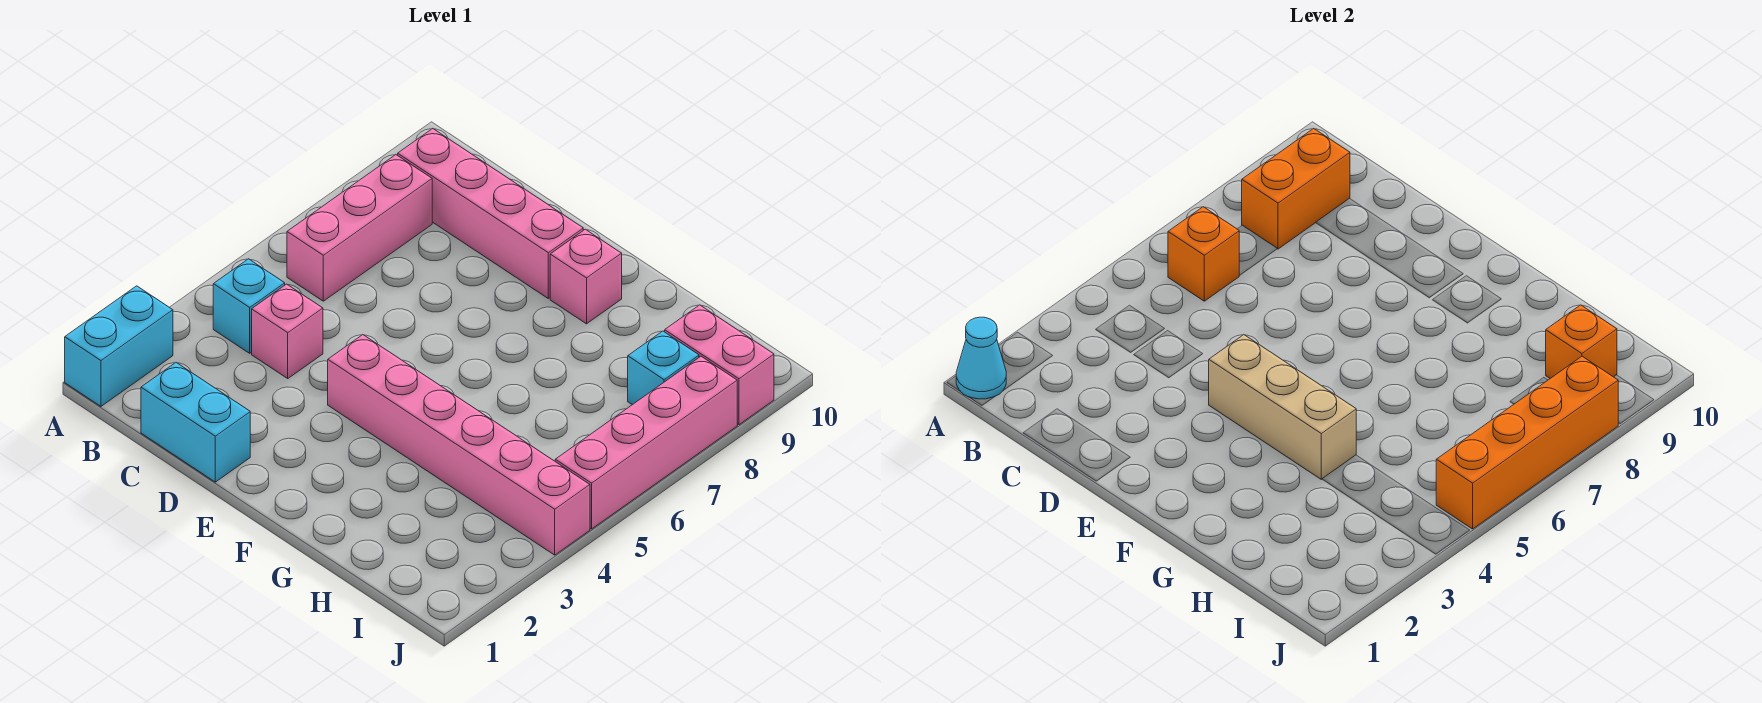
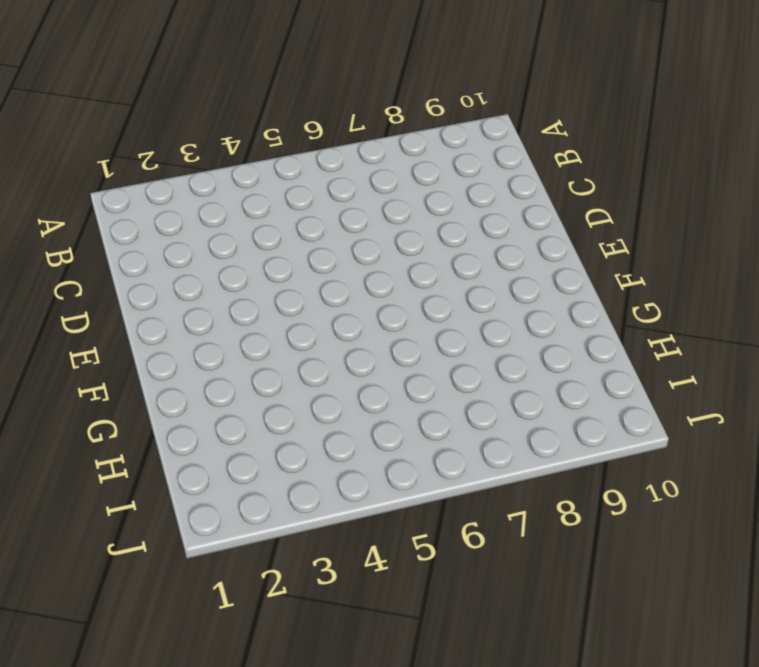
none -> cyan 1x2 brick [65,286,173,406]
none -> cyan 1x1 brick [213,259,285,353]
none -> pink 1x3 brick [287,155,432,301]

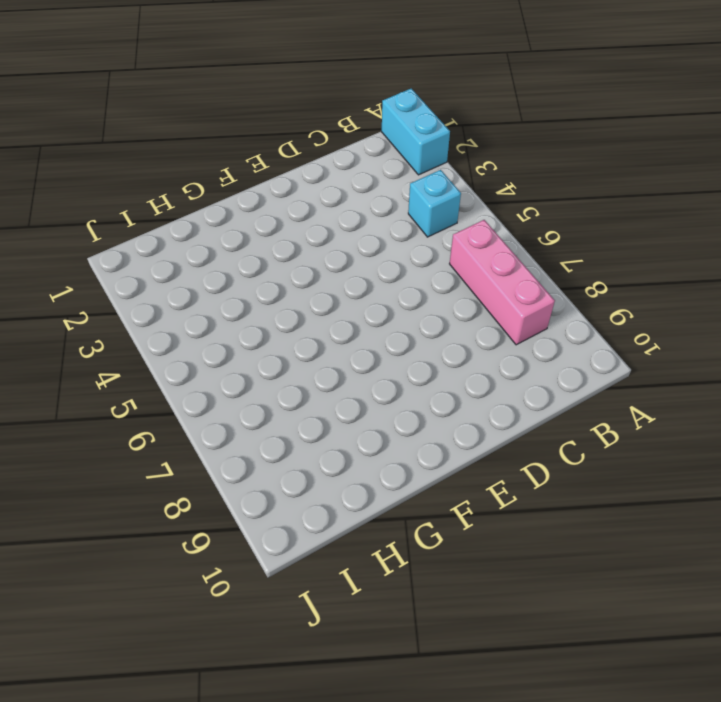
none -> pink 1x4 brick [398,129,583,298]
none -> cyan 1x2 brick [141,363,250,482]
none -> pink 1x1 brick [252,284,323,378]

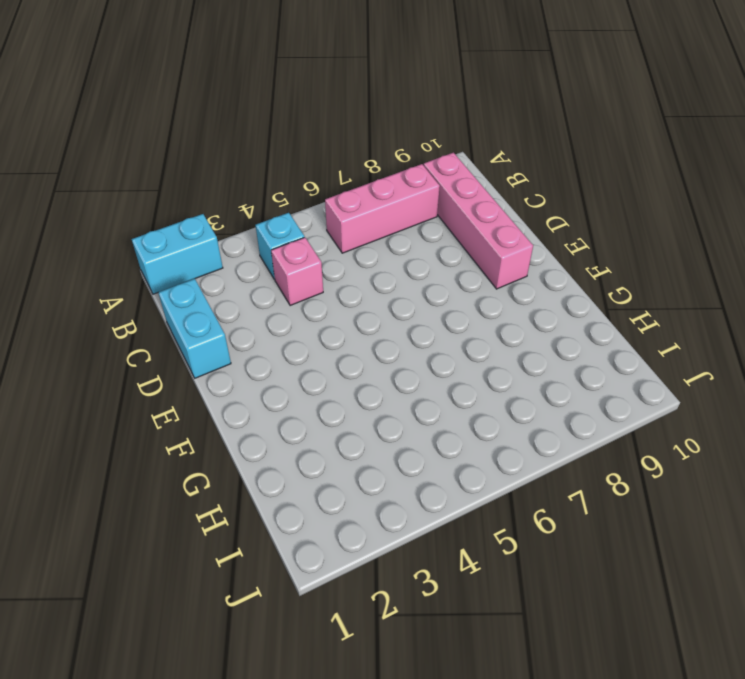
none -> pink 1x6 brick [328,335,590,555]
none -> pink 1x1 brick [550,229,622,324]
none -> cyan 1x1 brick [628,331,699,405]

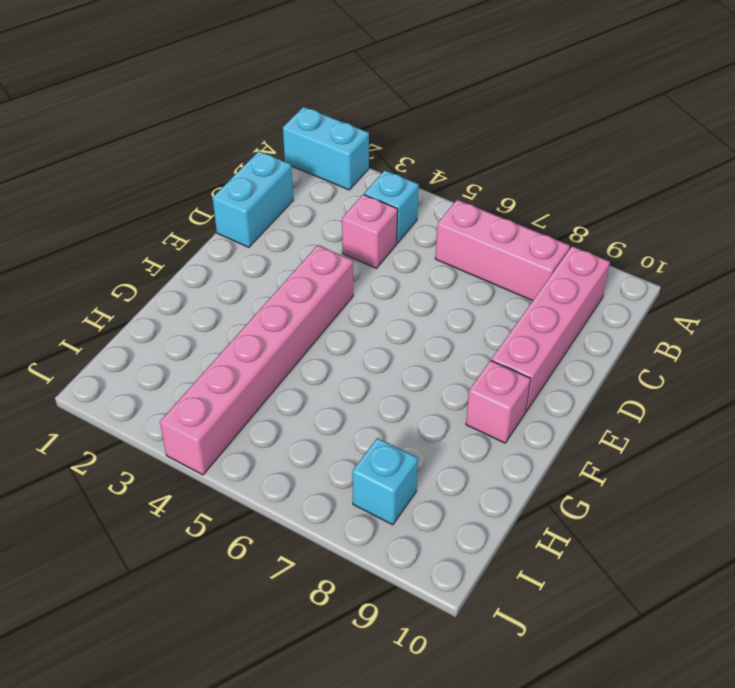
none -> pink 1x2 brick [665,305,774,425]
none -> pink 1x4 brick [555,356,737,529]
none -> cyan 1x1 cone [956,317,1006,399]

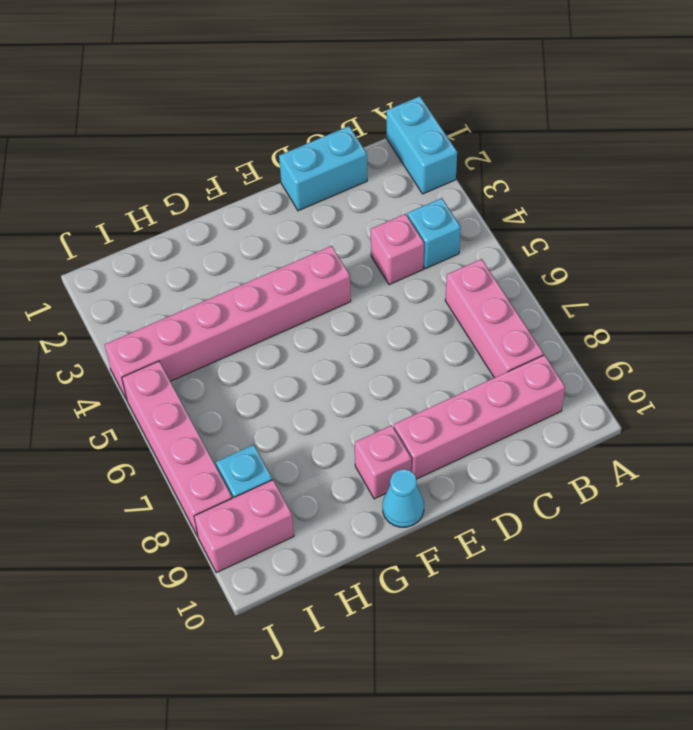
cyan 1x1 cone [383,469,424,527] -> cyan 1x1 cone moved to [956,317,1006,399]
none -> orange 1x1 brick [1168,207,1239,301]
none -> orange 1x2 brick [1242,129,1350,249]
none -> tan 1x3 brick [1209,335,1356,479]

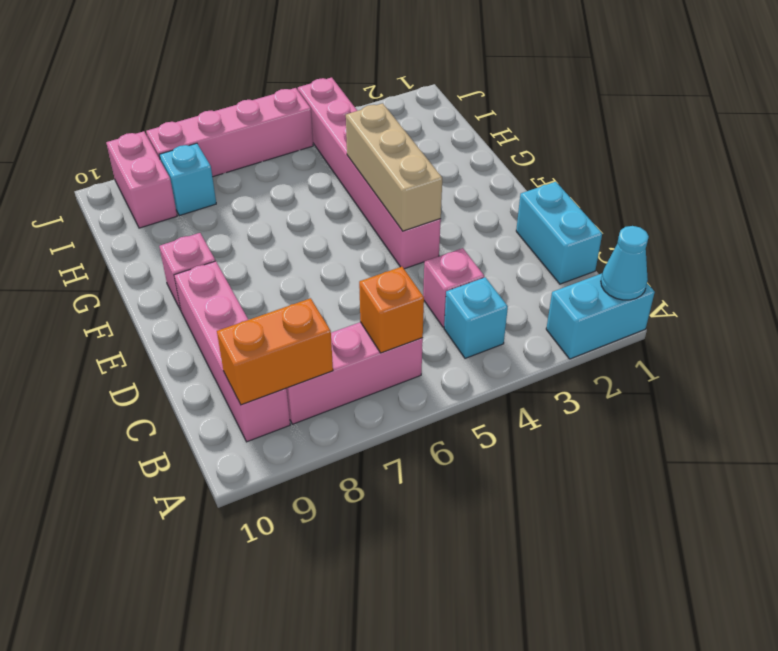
none -> orange 1x1 brick [1546,305,1617,378]
none -> orange 1x4 brick [1436,356,1618,529]

